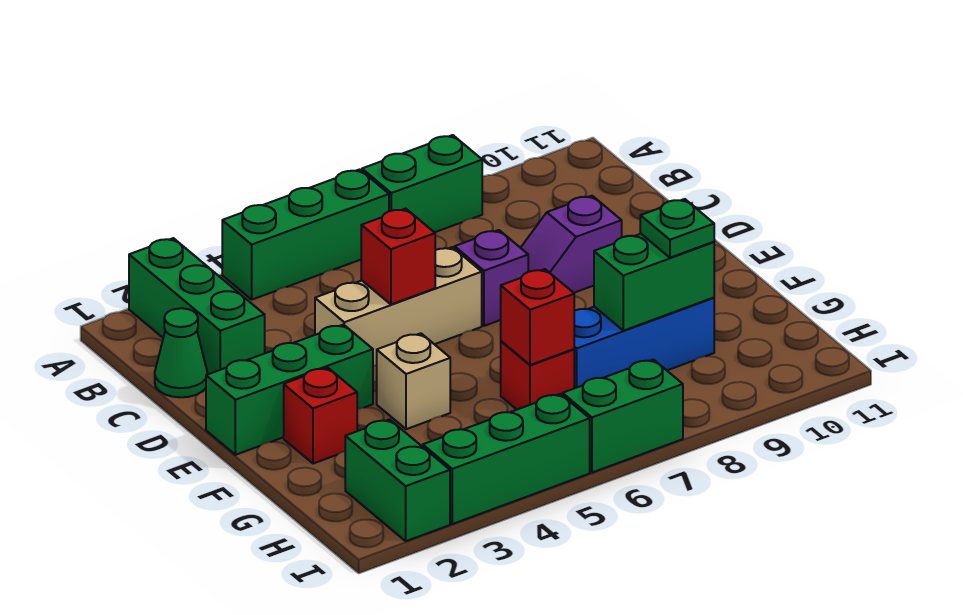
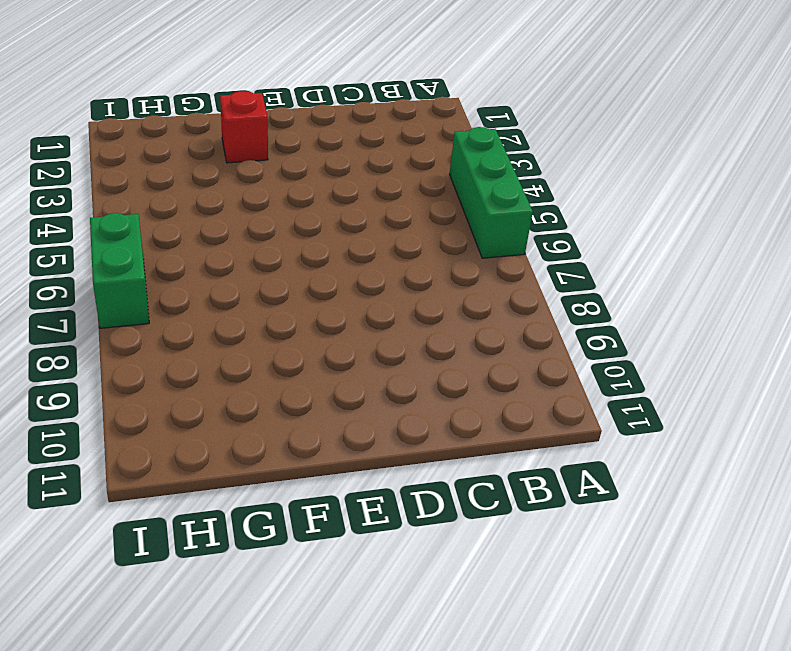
none -> green 1x3 brick [129,238,265,374]
none -> green 1x2 brick [362,135,482,232]
none -> green 1x1 cone [155,308,208,397]

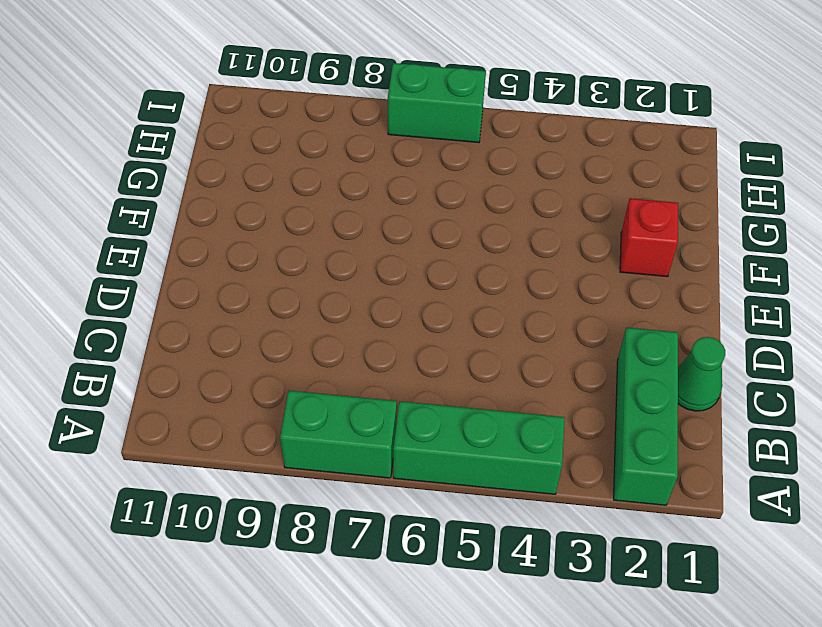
none -> tan 1x3 brick [315,247,482,366]
none -> purple 1x1 brick [455,230,528,326]
none -> purple 1x2 slope [521,196,622,293]

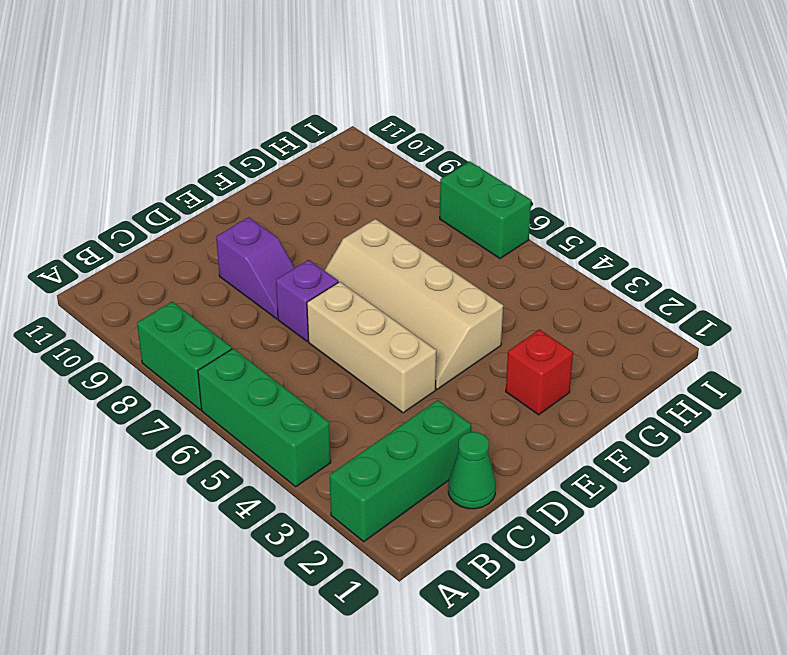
tan 2x4 slope [324,219,503,389] -> tan 1x1 brick [377,333,450,429]
none -> green 1x3 brick [206,325,373,455]
none -> red 1x1 brick [501,341,574,410]
none -> blue 1x3 brick [574,298,714,388]

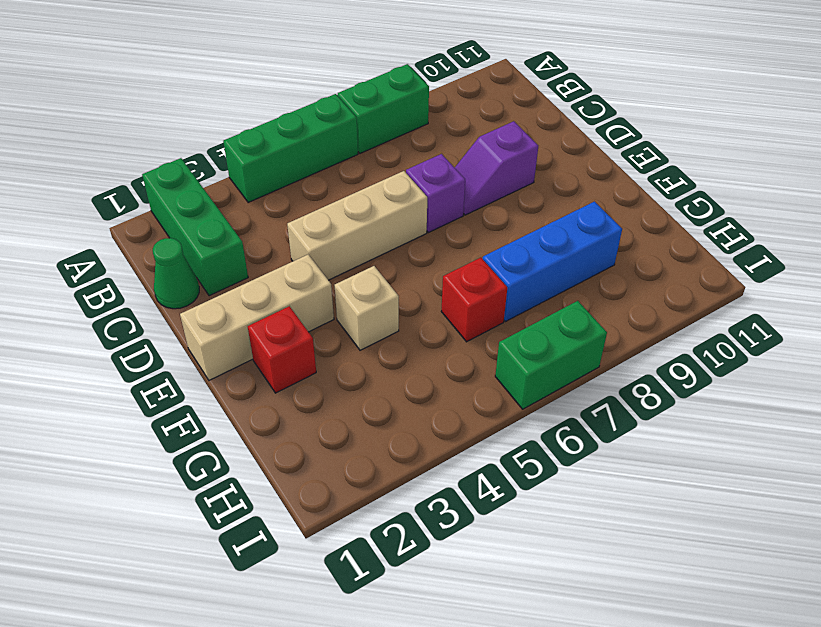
tan 1x3 brick [180,255,334,380] -> green 1x3 brick [206,325,373,455]
none -> green 1x2 brick [345,419,450,541]
none -> green 1x3 brick [423,394,590,524]
none -> red 1x1 brick [361,209,435,304]

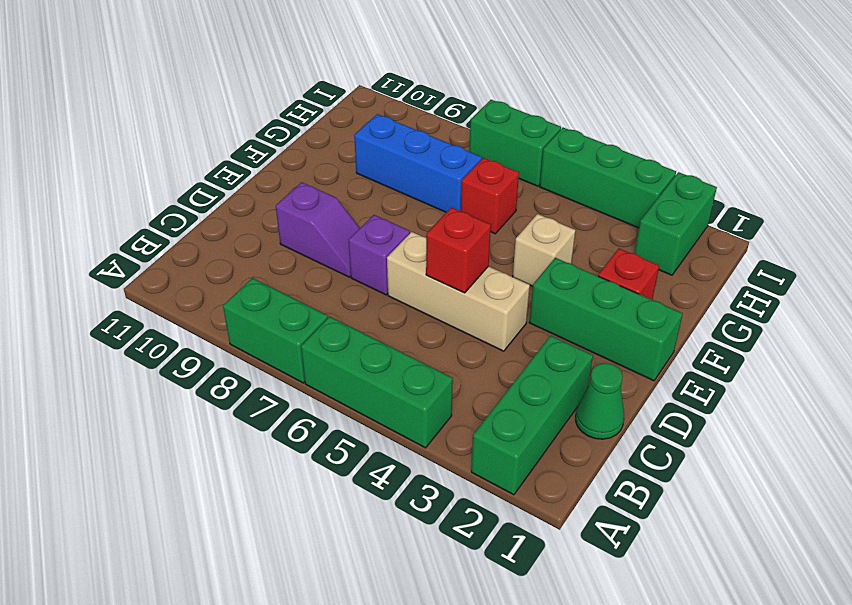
none -> red 1x1 brick [501,269,574,365]
none -> green 1x2 brick [594,234,714,331]
none -> green 1x1 plate [640,199,714,258]

